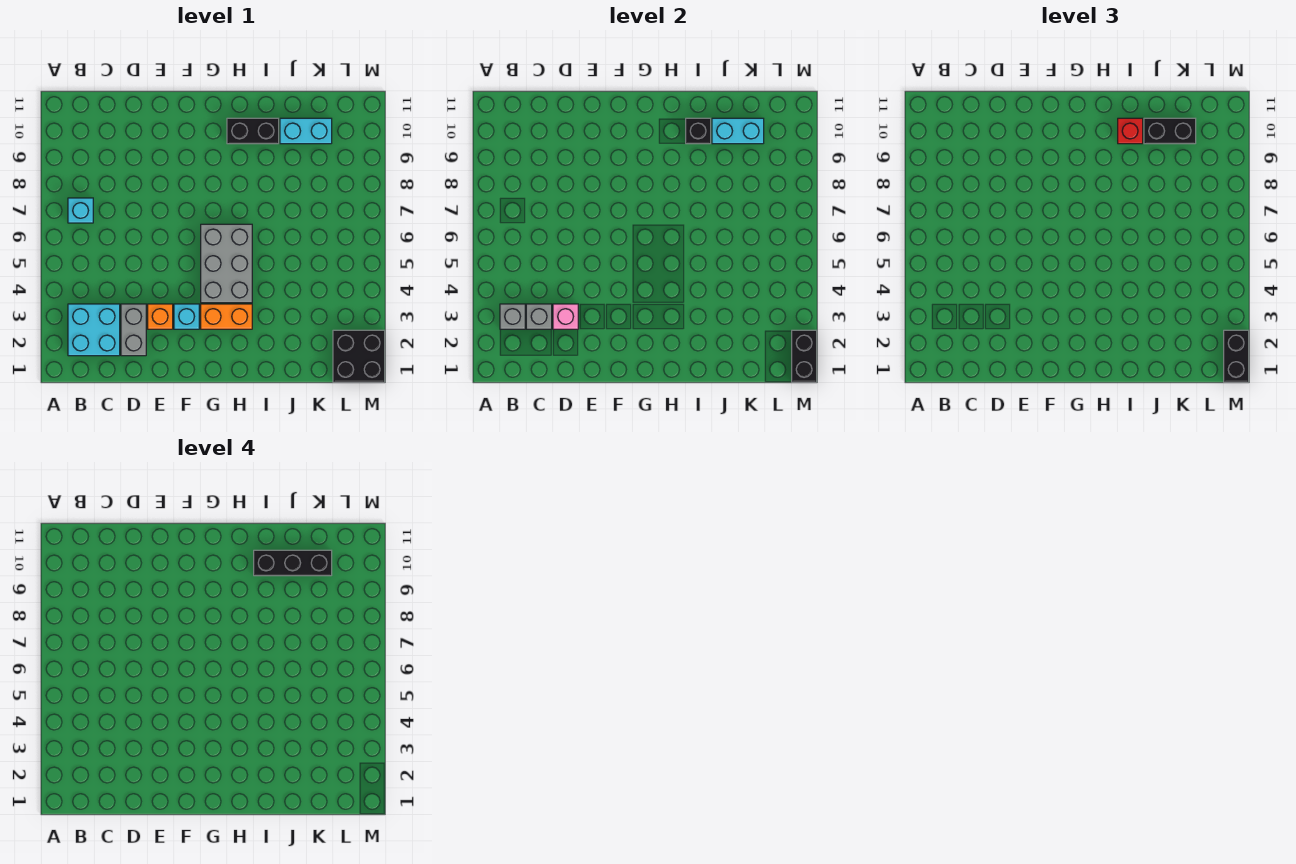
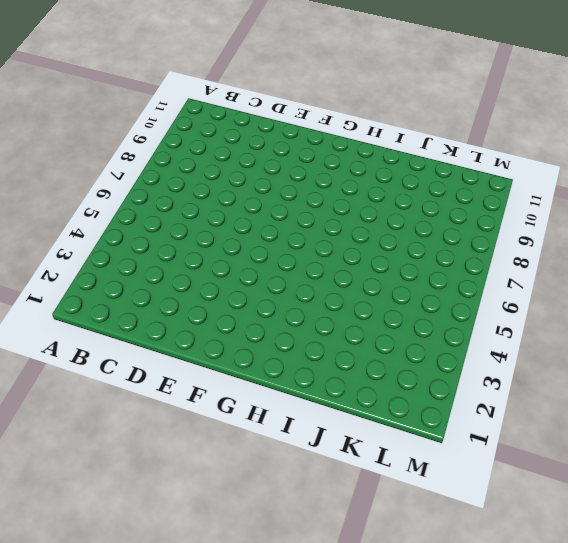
none -> cyan 2x2 brick [68,304,120,356]
none -> cyan 1x1 brick [68,198,93,223]
none -> grey 1x2 brick [121,304,146,356]

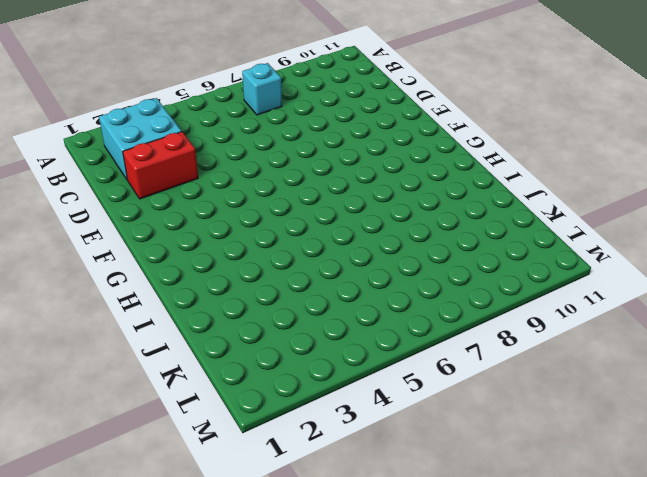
red 1x2 brick [123,132,198,199] -> grey 1x2 brick [121,304,146,356]
none -> orange 1x1 brick [148,304,173,329]
none -> cyan 1x1 brick [174,304,199,329]
none -> orange 1x2 brick [201,304,252,329]

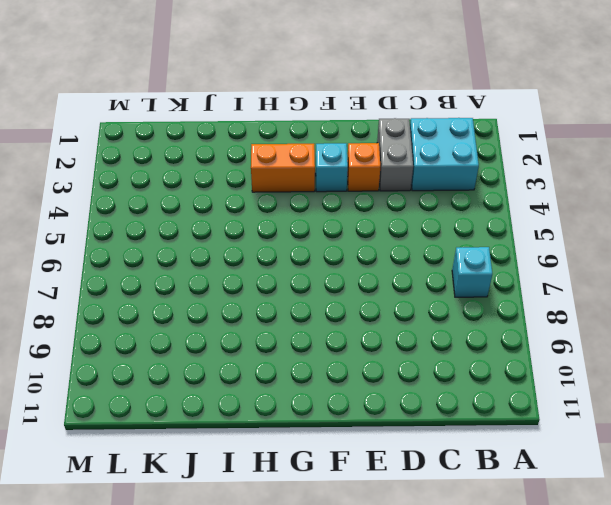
none -> grey 2x3 brick [201,224,252,303]
none -> black 1x2 brick [227,118,279,144]
none -> cyan 1x2 brick [280,118,332,144]

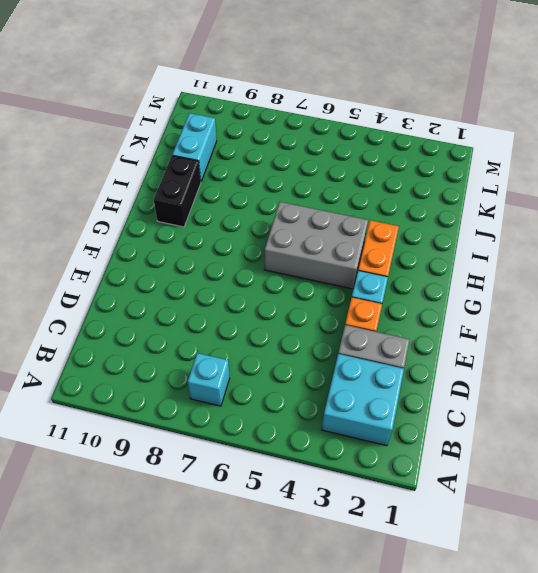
none -> black 2x2 brick [333,330,385,382]
none -> grey 1x1 brick [500,304,525,329]
none -> grey 1x1 brick [526,304,552,329]

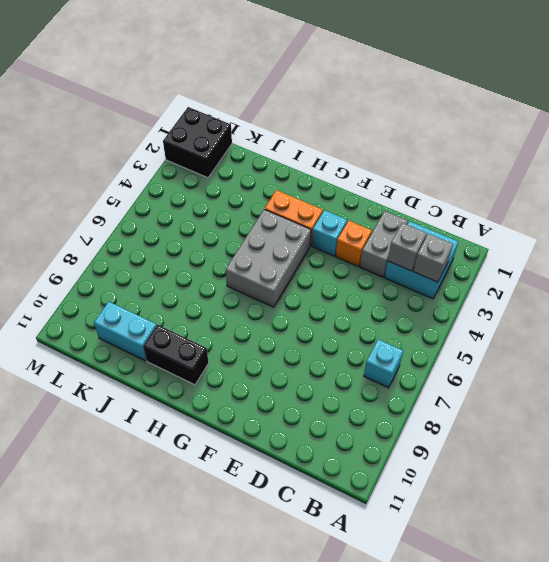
none -> pink 1x1 brick [553,304,578,329]
none -> black 1x1 brick [686,118,711,144]
none -> cyan 1x2 brick [712,118,764,144]

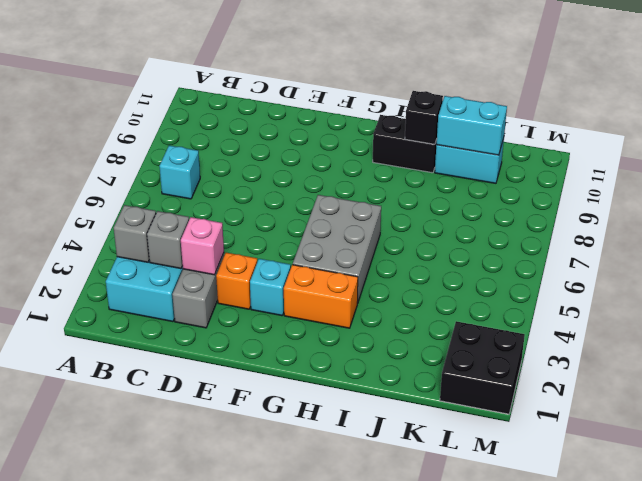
none -> black 1x2 brick [792,330,817,382]
none -> red 1x1 brick [1118,118,1143,144]
none -> black 1x2 brick [1144,118,1196,144]

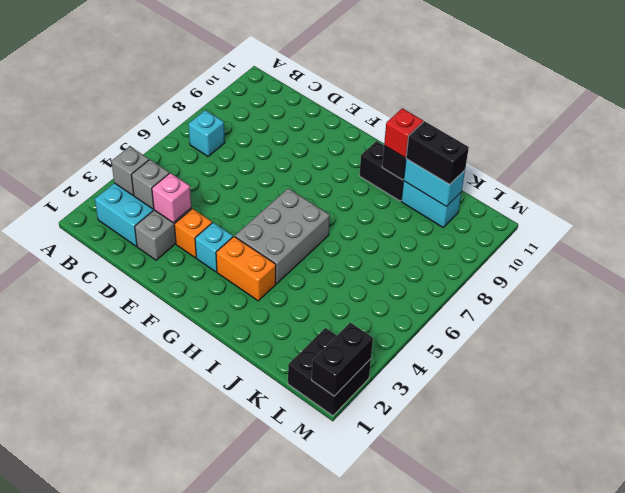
none -> black 1x2 brick [1224,330,1249,382]
none -> black 1x3 brick [254,550,332,576]

